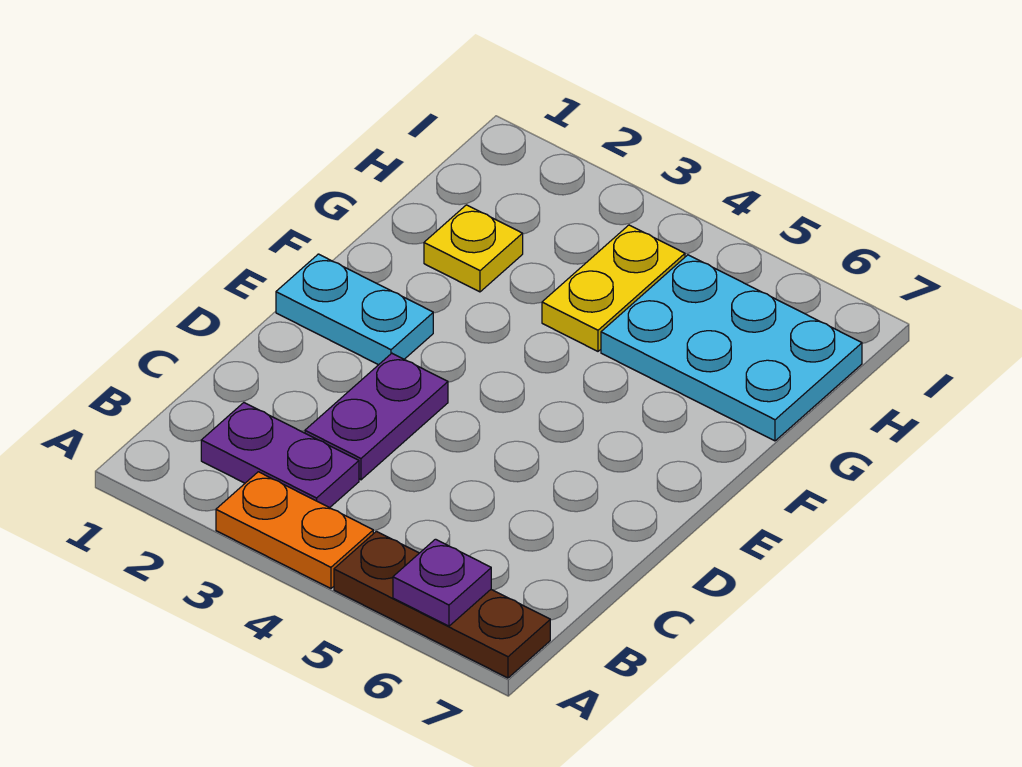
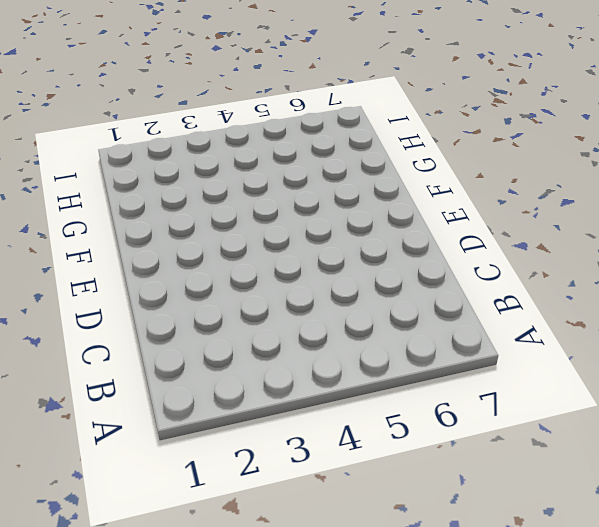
none -> orange 1x2 plate [216,472,373,588]
none -> brown 1x3 plate [334,531,550,678]

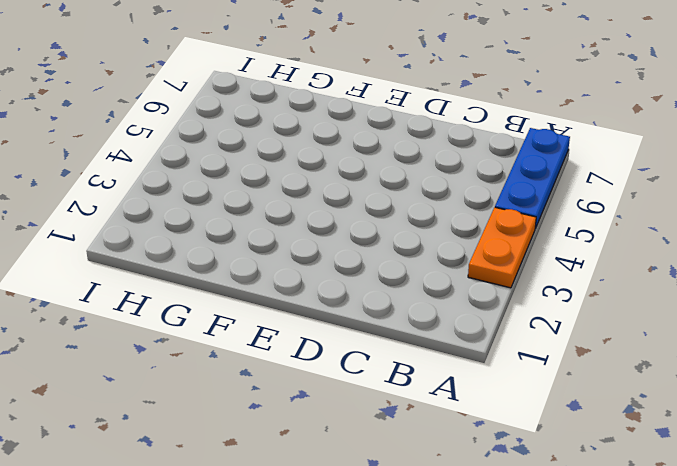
blue 1x3 plate [495,128,570,229] -> brown 1x3 plate [334,531,550,678]
none -> purple 1x2 plate [201,403,359,508]
none -> purple 1x2 plate [305,353,448,480]

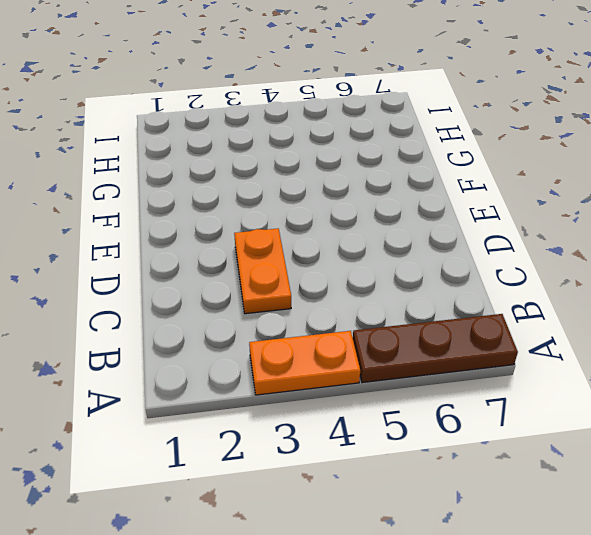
orange 1x2 plate [234,229,291,314] -> purple 1x2 plate [305,353,448,480]
none -> purple 1x2 plate [201,403,359,508]
none -> cyan 1x2 plate [276,254,433,365]

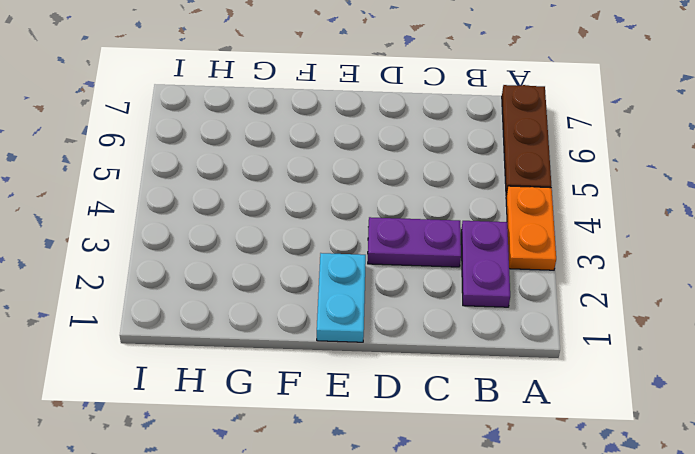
none -> yellow 1x1 plate [424,205,523,292]
none -> yellow 1x2 plate [542,225,685,351]

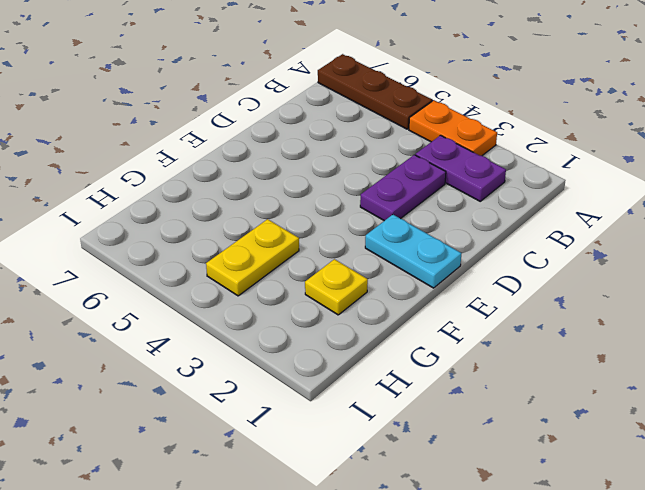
none -> cyan 2x3 plate [601,255,862,441]
none -> purple 1x1 plate [393,539,491,626]

